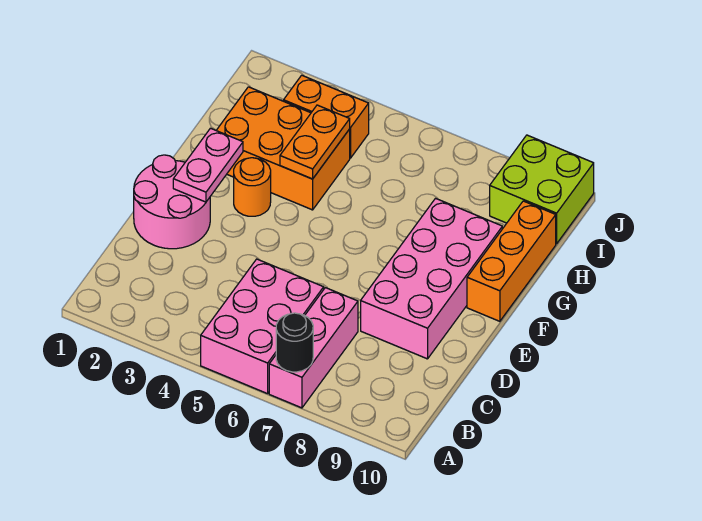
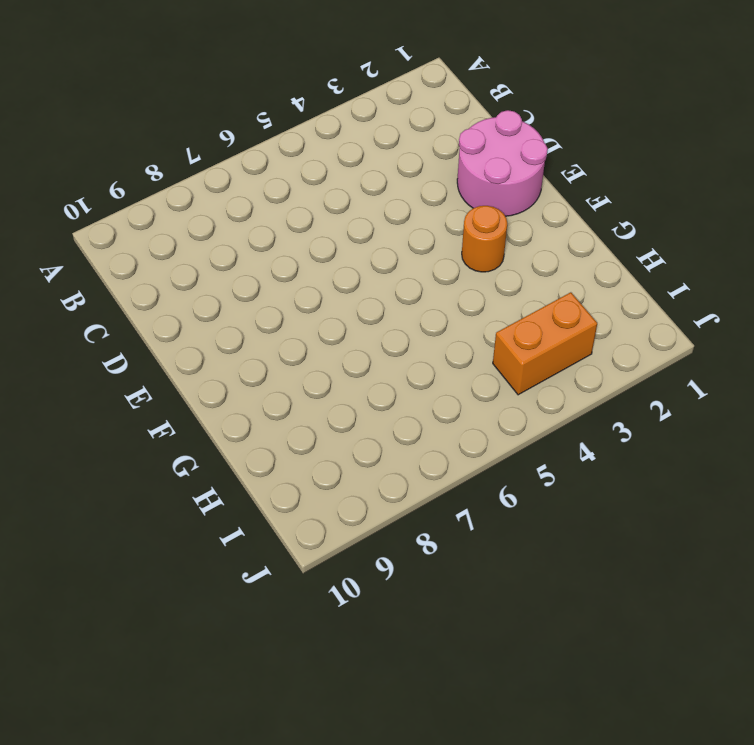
none -> pink 2x3 brick [201,259,324,394]
none -> pink 1x3 brick [269,288,358,408]
none -> pink 2x4 brick [361,198,502,359]

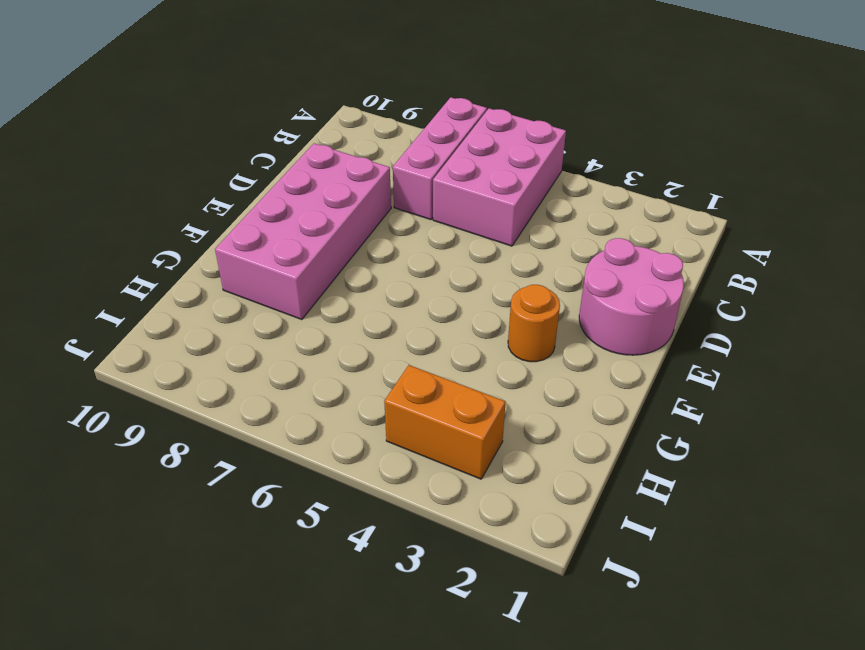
none -> orange 1x3 brick [467,201,556,321]
none -> orange 2x3 brick [216,87,350,210]
none -> lime 2x2 brick [490,135,594,244]

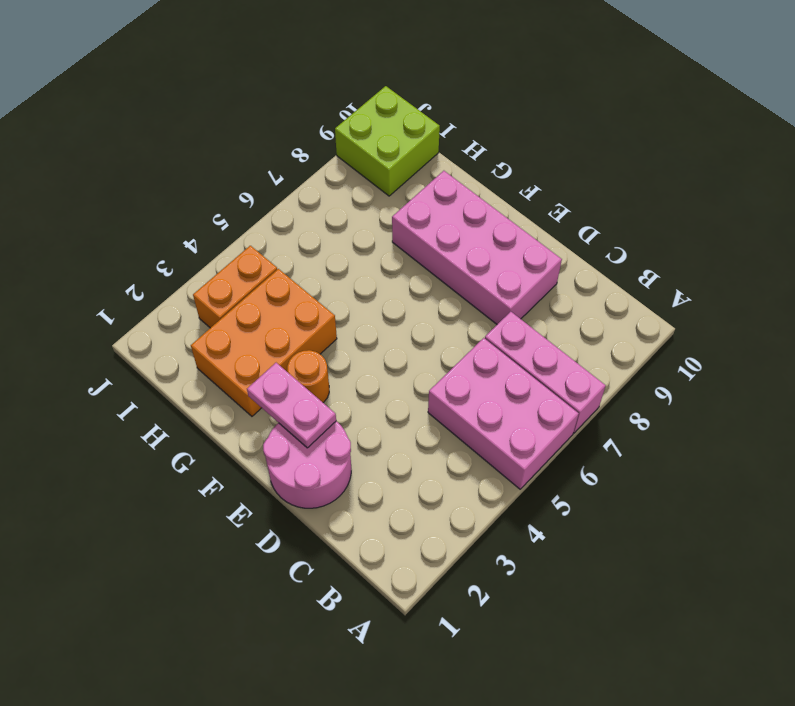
none -> orange 1x3 brick [467,201,556,321]
none -> black 1x1 round brick [276,313,313,372]
none -> orange 1x2 plate [280,105,350,179]

